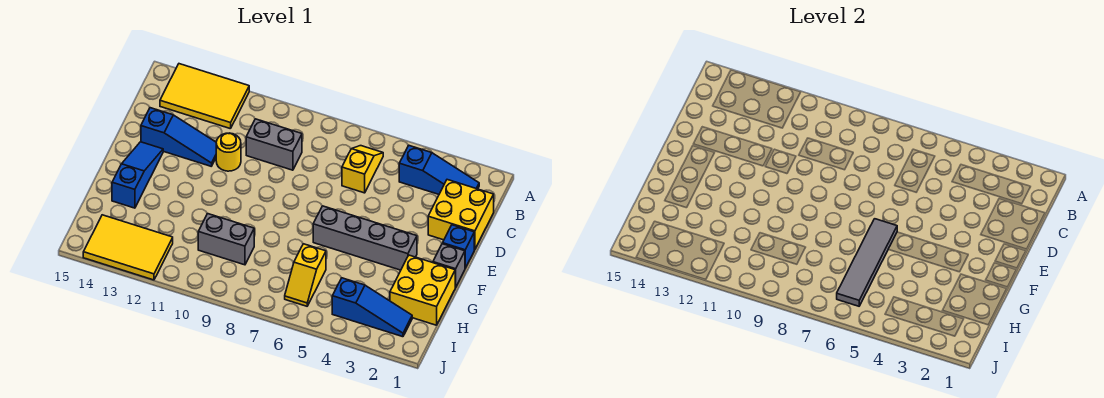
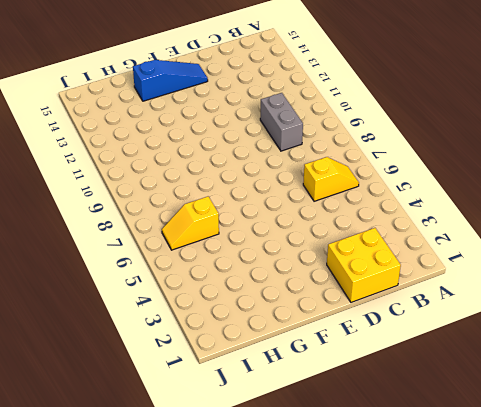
none -> yellow 2x3 tile [160,64,249,129]
none -> blue 1x3 slope [399,145,479,194]
none -> yellow 1x1 round brick [216,133,241,171]

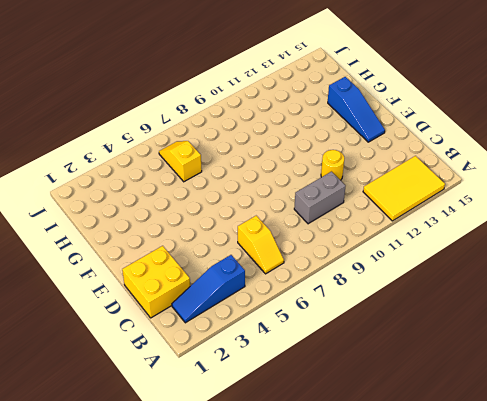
none -> blue 1x3 slope [141,108,216,166]
none -> blue 1x1 brick [443,225,474,268]
none -> grey 1x1 brick [433,244,465,287]

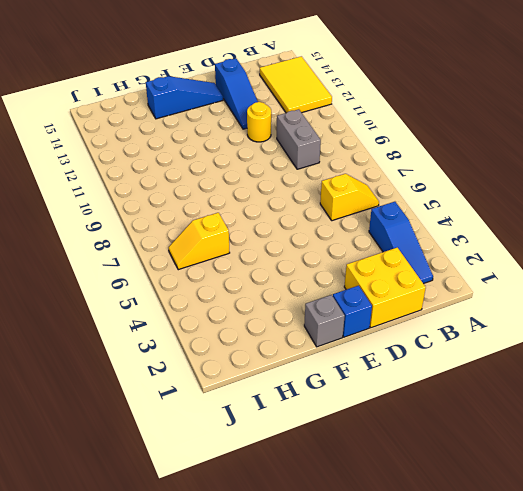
none -> grey 1x4 brick [313,206,417,270]
none -> yellow 2x2 brick [390,255,456,325]
none -> grey 1x2 brick [198,214,254,265]

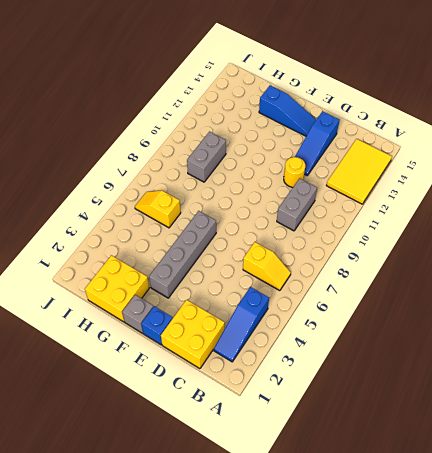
none -> blue 1x3 slope [332,278,412,337]
none -> yellow 2x3 tile [83,215,173,280]
none -> grey 1x4 tile [837,219,897,306]

